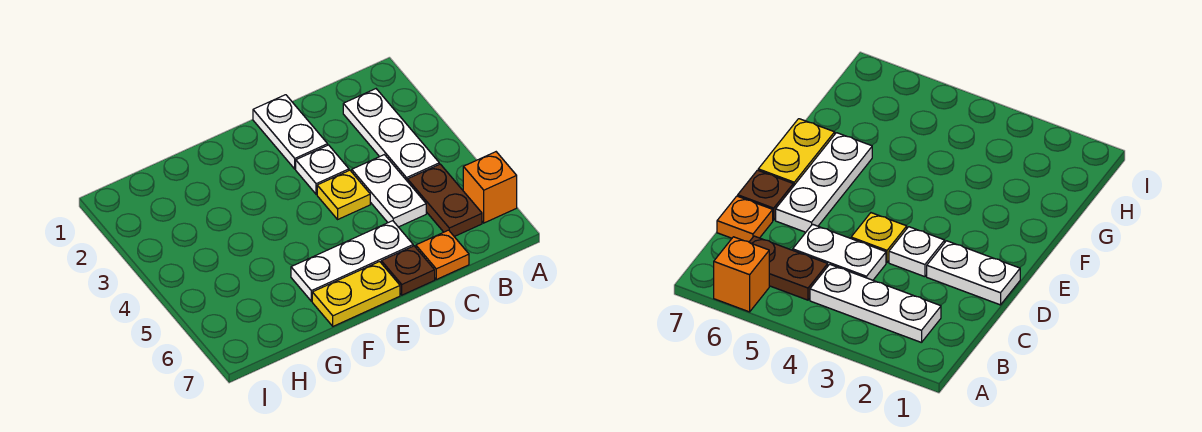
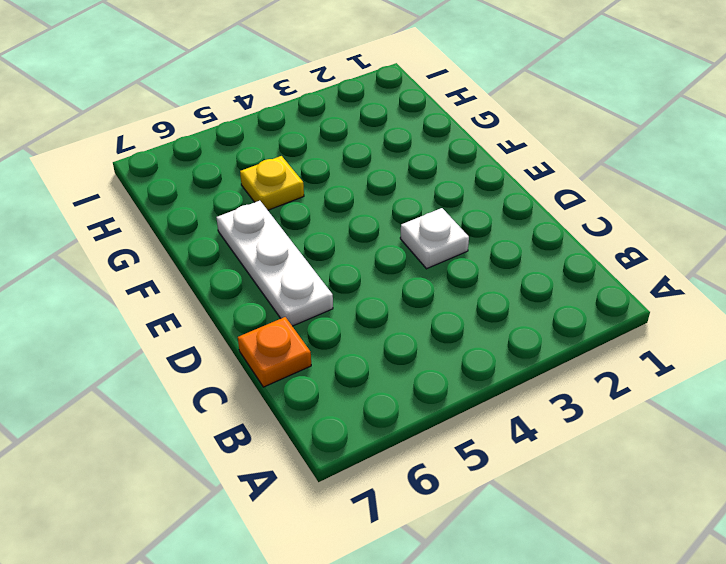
yellow 1x1 plate [240,156,304,210] -> yellow 1x1 plate moved to [317,170,370,219]
none -> orange 1x1 brick [463,152,517,223]
none -> white 1x3 plate [343,89,439,182]

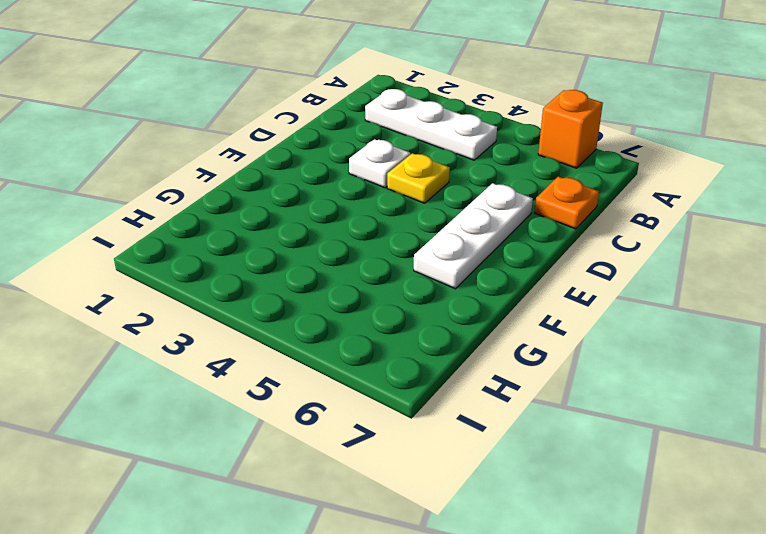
none -> brown 1x2 plate [408,164,482,237]
none -> white 1x2 plate [352,155,426,227]

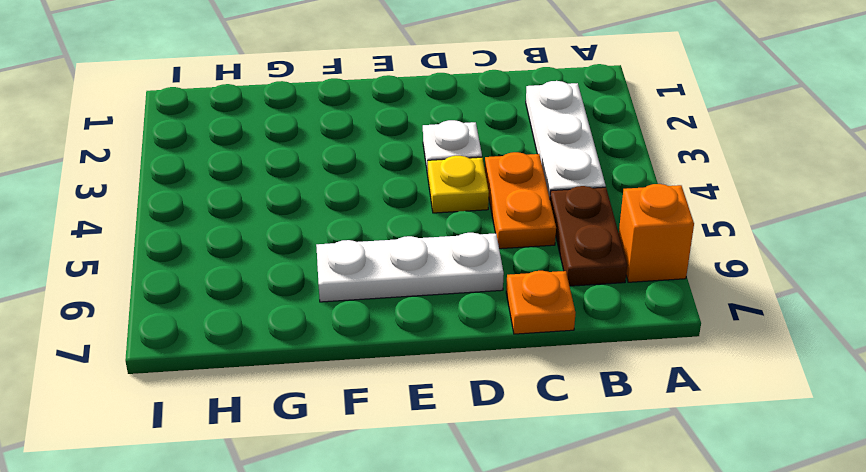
orange 1x2 plate [485,152,556,249] -> white 1x2 plate [352,155,426,227]
none -> white 1x2 plate [253,95,328,169]
none -> brown 1x1 plate [381,246,435,295]

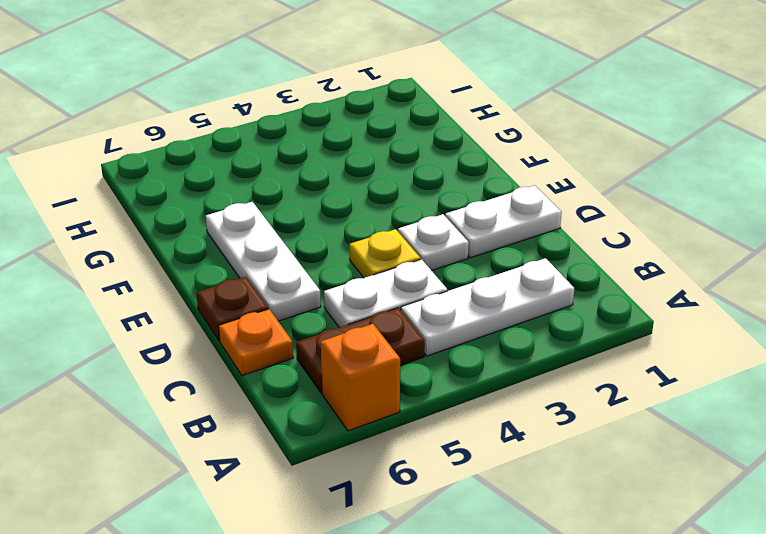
none -> yellow 1x2 plate [312,262,400,326]

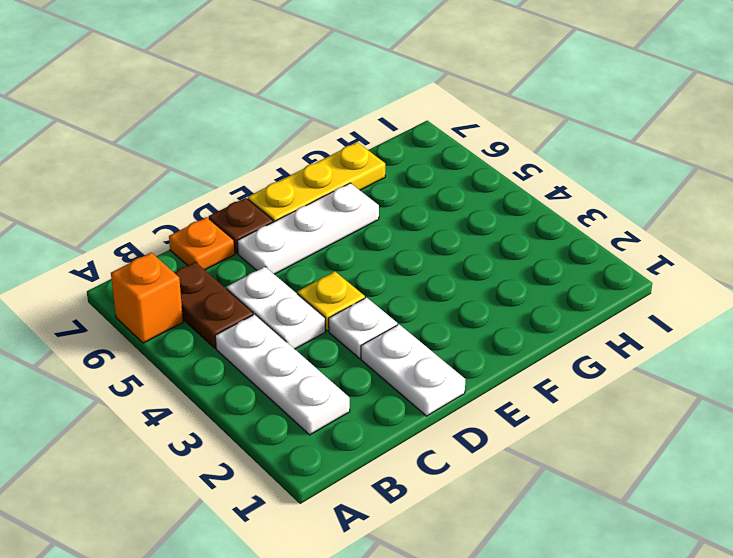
yellow 1x3 plate [248,142,385,222] -> yellow 1x2 plate [312,262,400,326]

